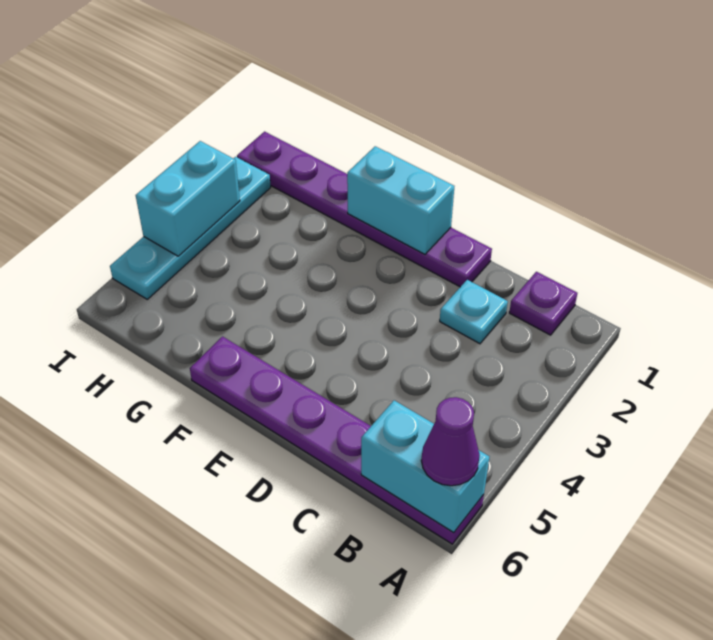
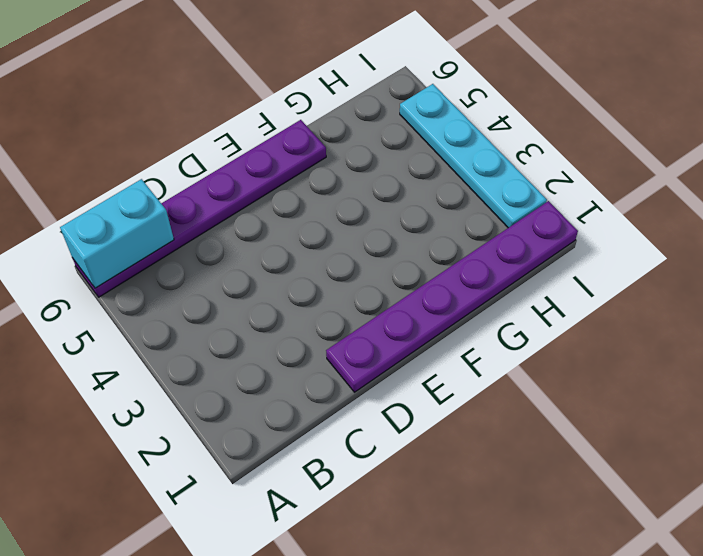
none -> purple 1x1 plate [509,272,577,335]
none -> cyan 1x1 plate [440,280,508,344]

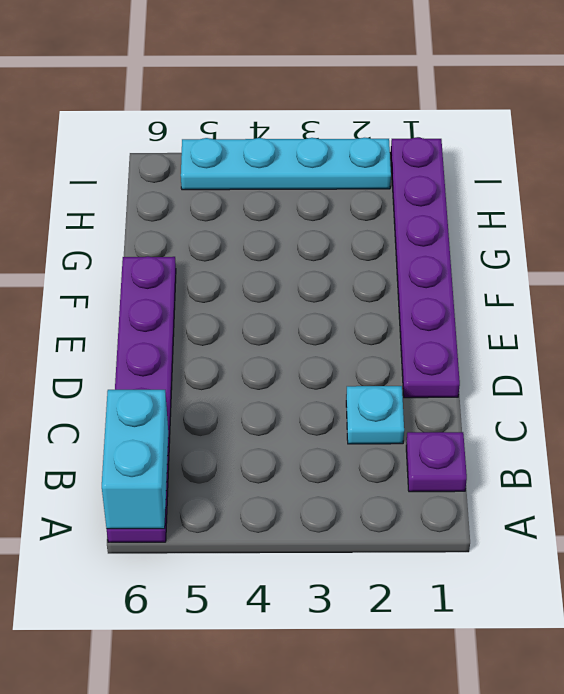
none -> cyan 1x2 brick [347,146,454,254]
none -> cyan 1x2 brick [136,141,240,256]

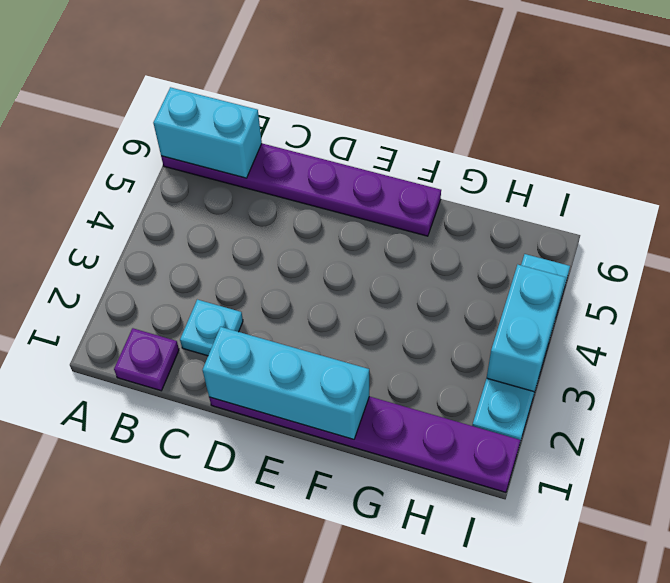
cyan 1x3 brick [203,327,369,439] -> cyan 1x2 brick [347,146,454,254]
none -> purple 1x1 cone [421,397,480,486]

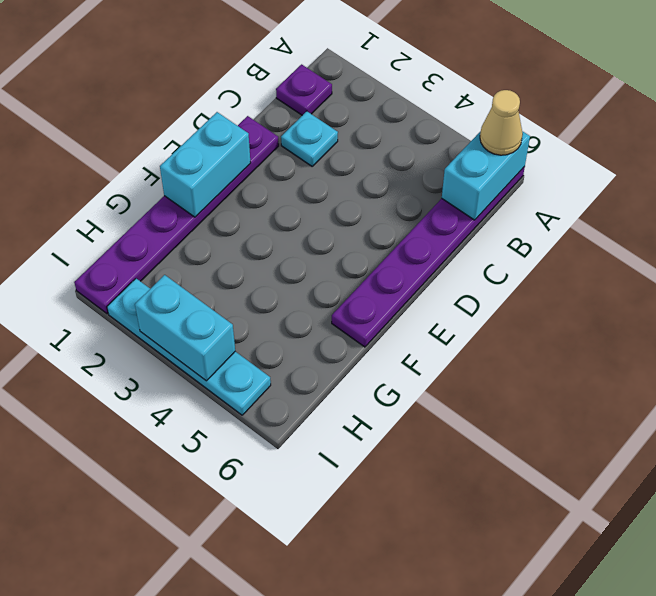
tan 1x1 cone [480,90,523,155] -> purple 1x1 cone [421,397,480,486]

